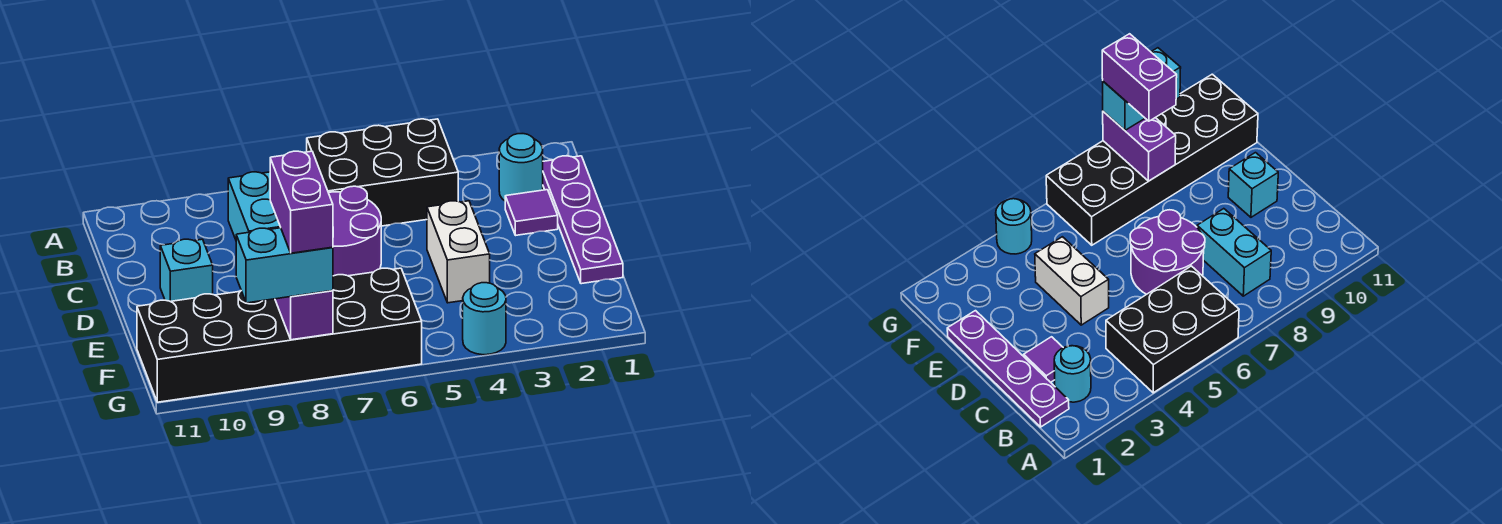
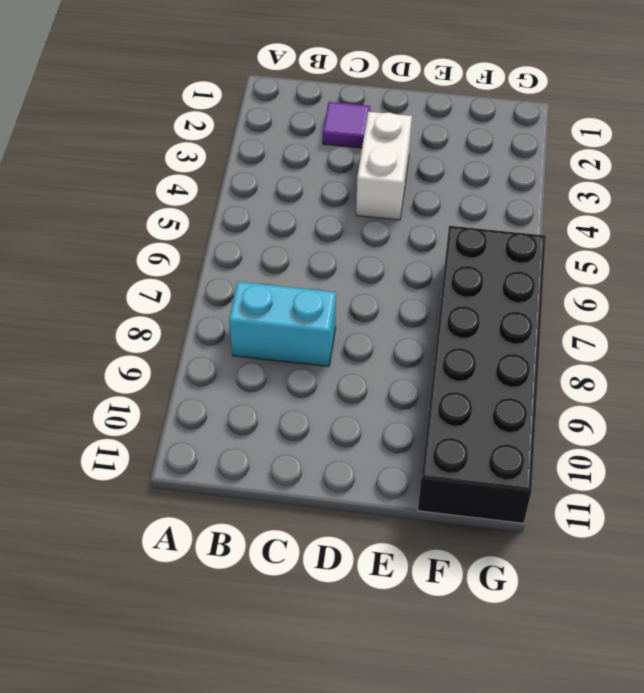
white 1x2 brick [356,112,412,220] -> white 1x2 brick turned to [427,201,490,303]
none -> black 2x3 brick [307,119,458,226]
none -> purple 1x4 plate [543,156,623,284]
none -> cyan 1x1 round brick [499,134,543,201]

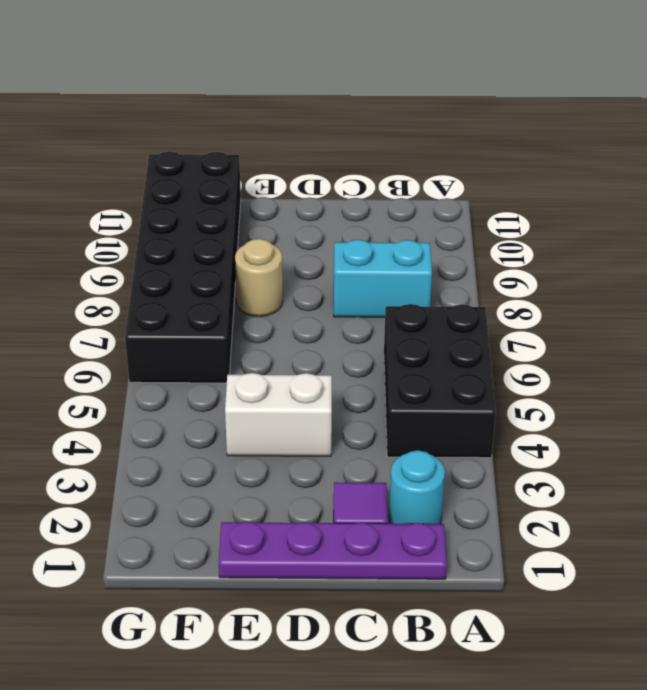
tan 1x1 round brick [235,239,283,316] -> none
none -> purple 2x2 round brick [328,186,381,276]
none -> cyan 1x1 brick [160,239,213,301]
none -> cyan 1x1 round brick [463,283,506,355]

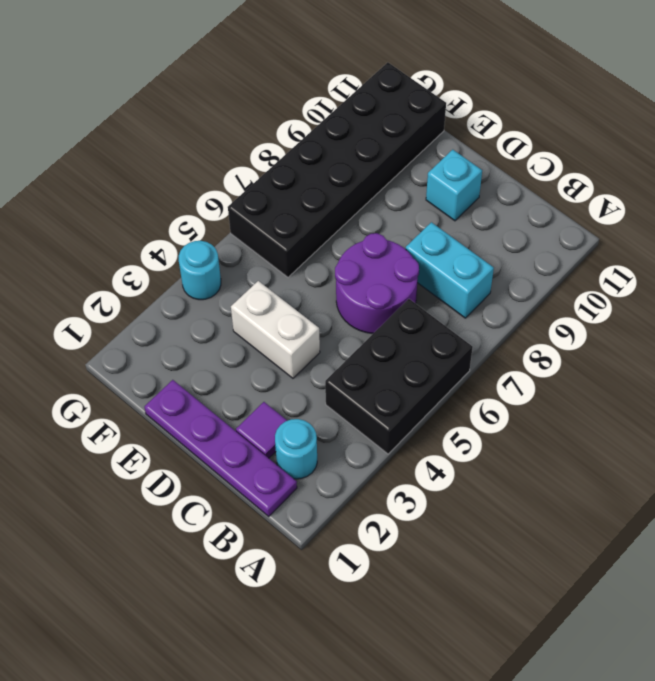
none -> purple 1x2 brick [275,291,333,340]
none -> cyan 1x2 brick [236,228,333,303]
none -> purple 1x2 brick [270,151,333,253]

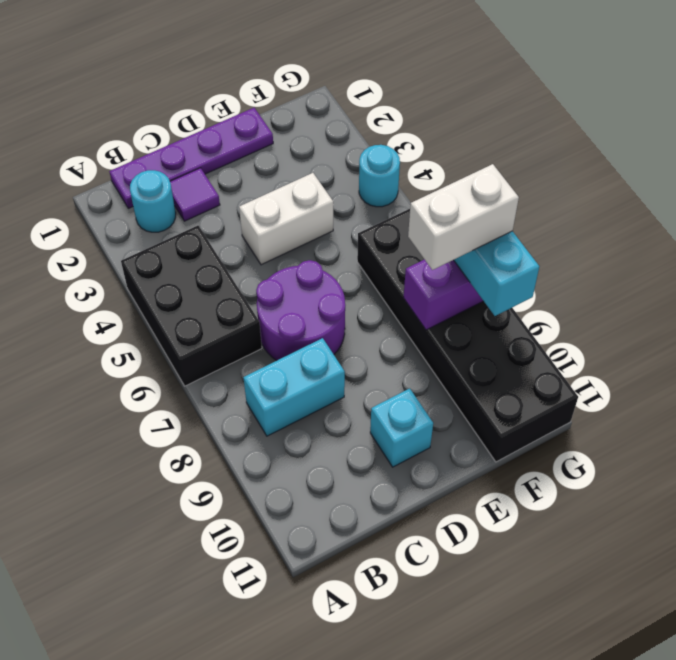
white 1x2 brick [408,164,519,270] -> purple 1x2 brick [270,151,333,253]

